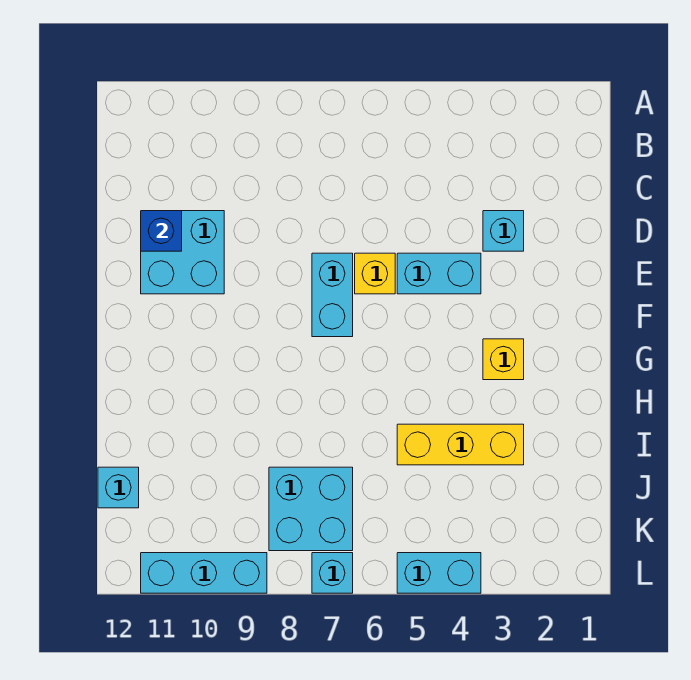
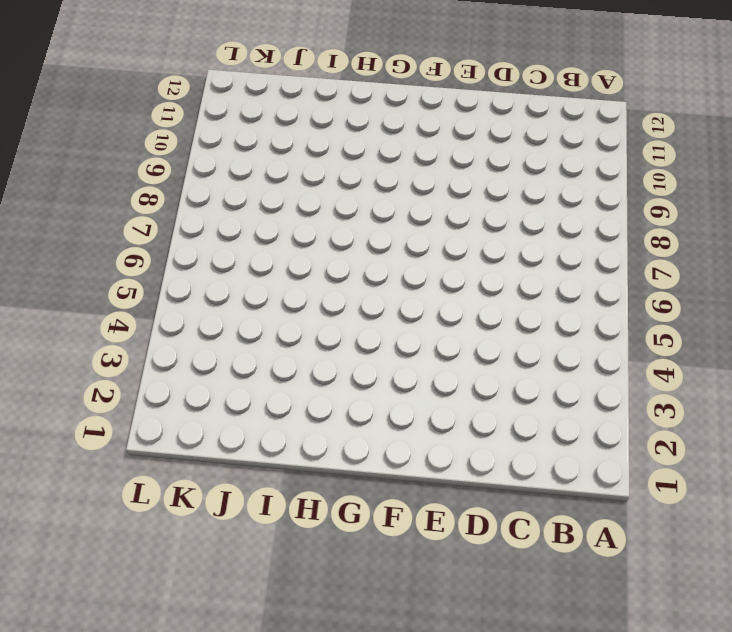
none -> cyan 1x1 brick [483,211,524,251]
none -> cyan 2x2 brick [141,211,224,294]
none -> cyan 1x2 brick [397,253,481,294]

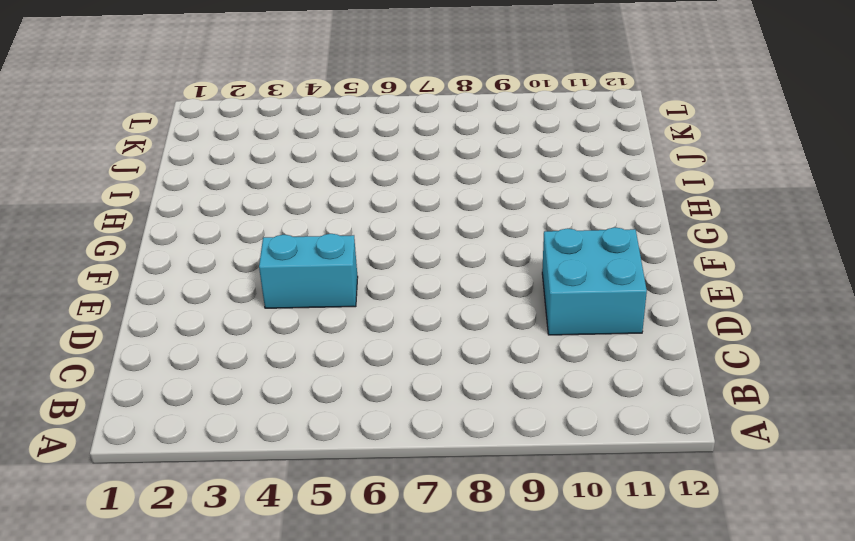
none -> cyan 1x1 brick [483,211,524,251]
none -> yellow 1x1 brick [355,253,395,294]
none -> cyan 1x2 brick [312,253,353,337]

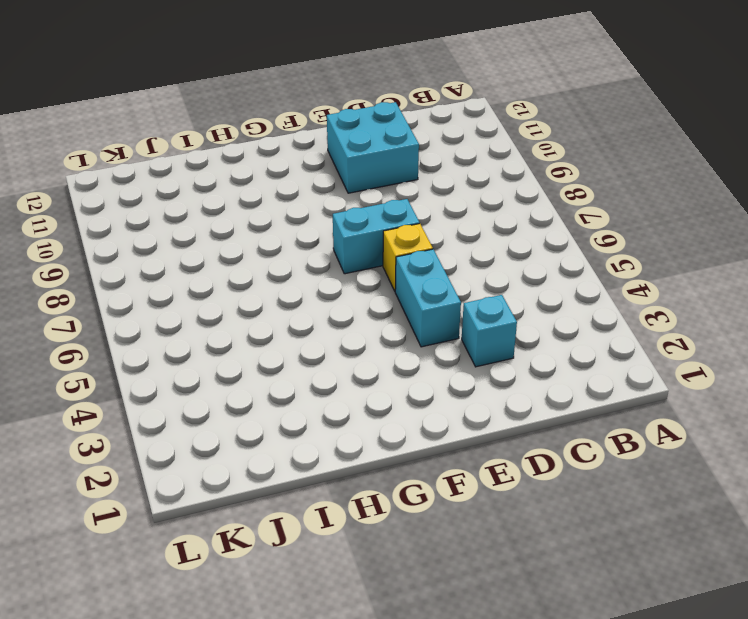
none -> yellow 1x1 brick [483,339,524,380]
none -> yellow 1x3 brick [397,424,524,465]
none -> cyan 2x2 brick [269,467,353,551]

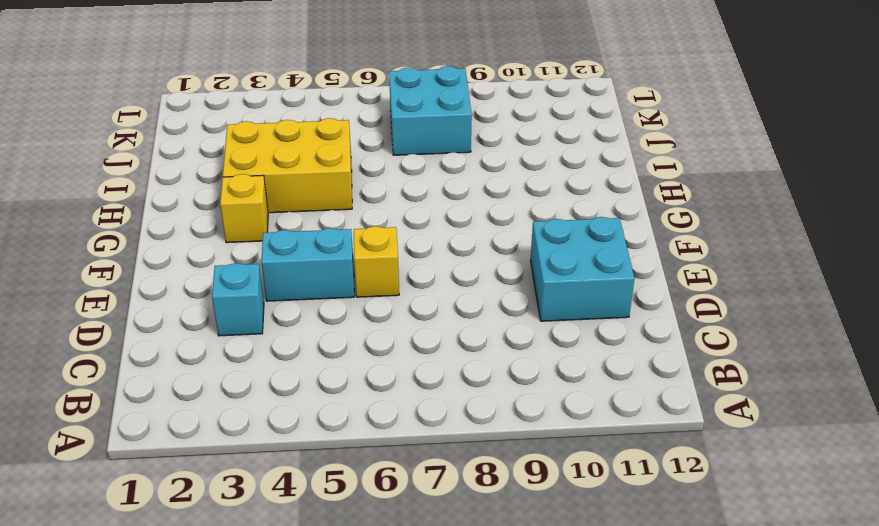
yellow 2x3 brick [223,118,352,213] -> yellow 1x3 brick [397,424,524,465]
none -> cyan 1x2 brick [312,253,353,337]
none -> cyan 1x1 brick [98,467,139,508]
none -> cyan 1x2 brick [397,553,481,593]

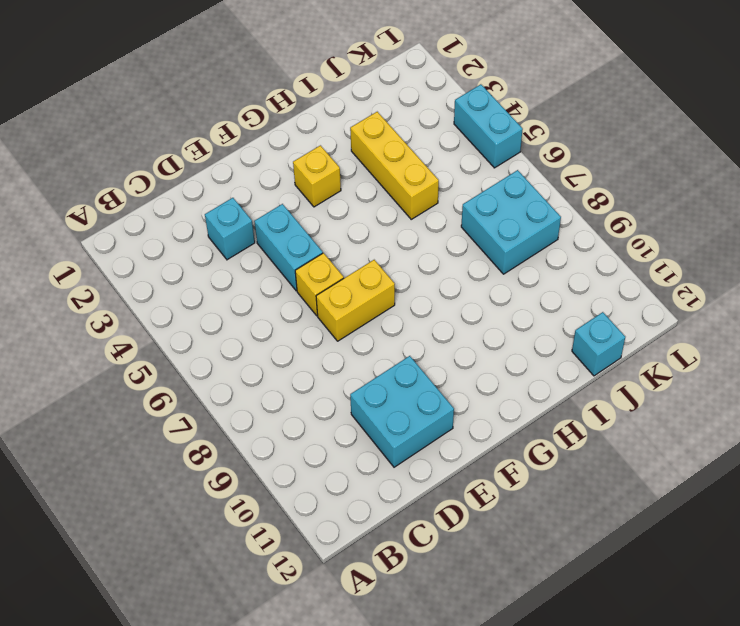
yellow 1x2 brick [316,260,395,341] -> cyan 1x2 brick [312,253,353,337]
none -> cyan 1x1 brick [312,553,353,593]
none -> cyan 1x3 brick [141,553,267,593]
none -> blue 1x1 brick [141,211,182,251]

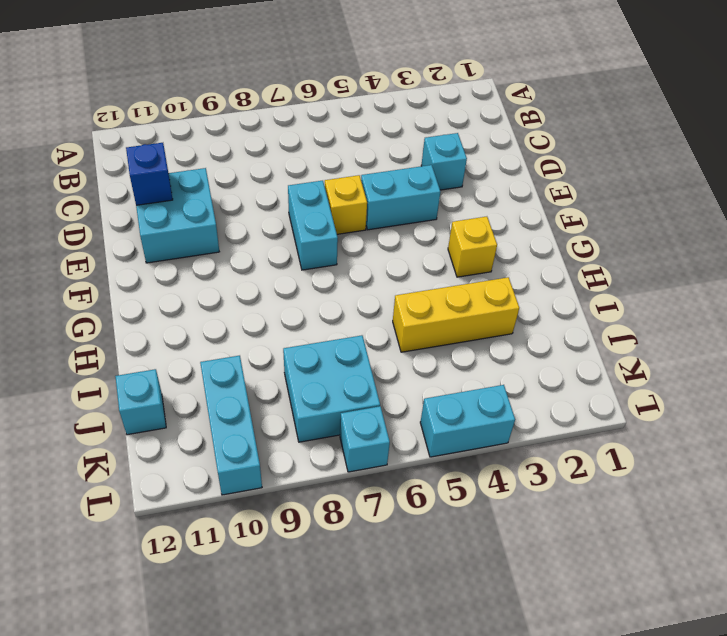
cyan 1x3 brick [200,356,262,495] -> cyan 1x3 brick turned to [141,553,267,593]

